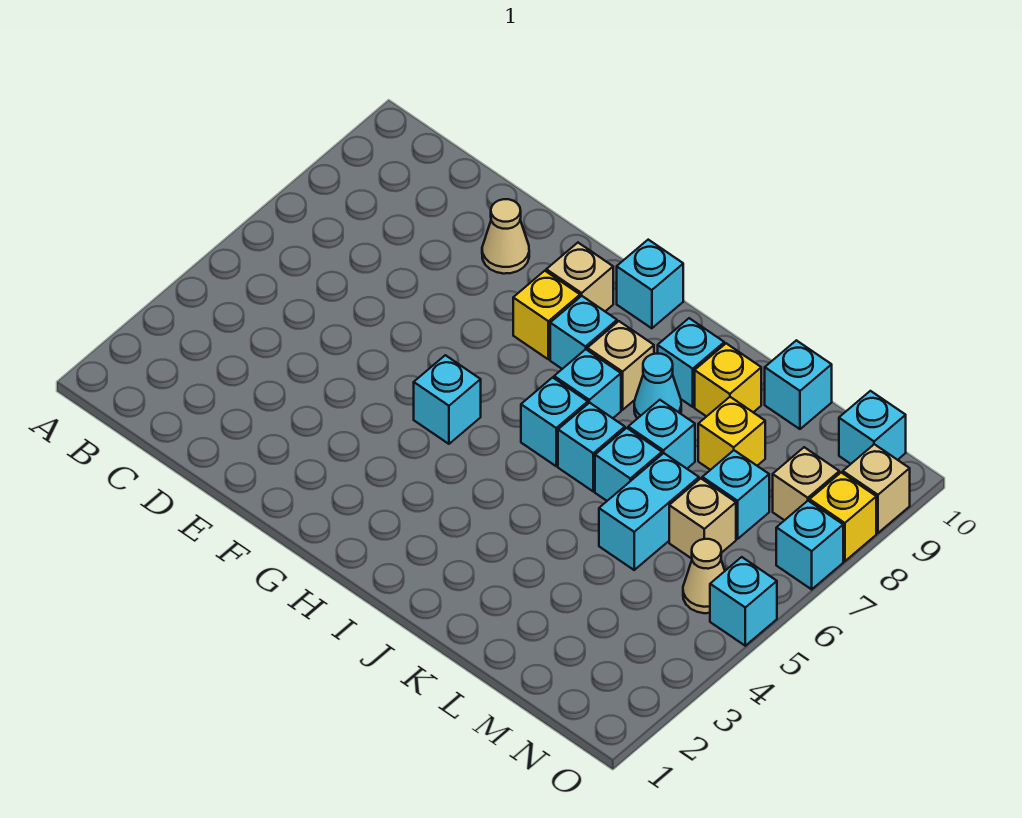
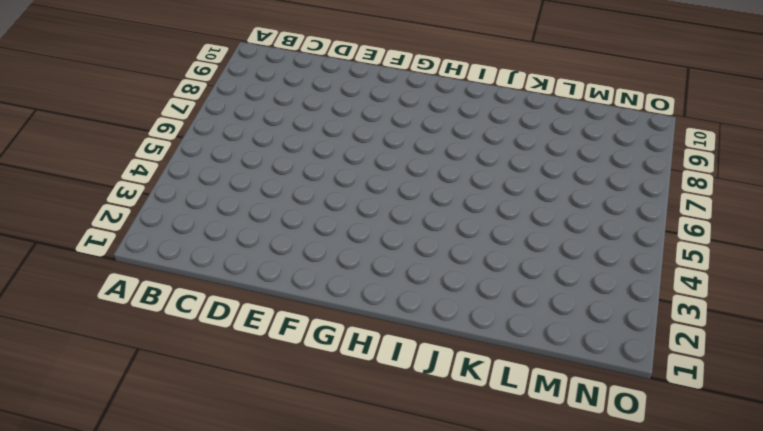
none -> tan 1x1 cone [482,199,529,274]
none -> cyan 1x1 brick [414,355,481,444]
none -> yellow 1x1 brick [513,271,580,359]

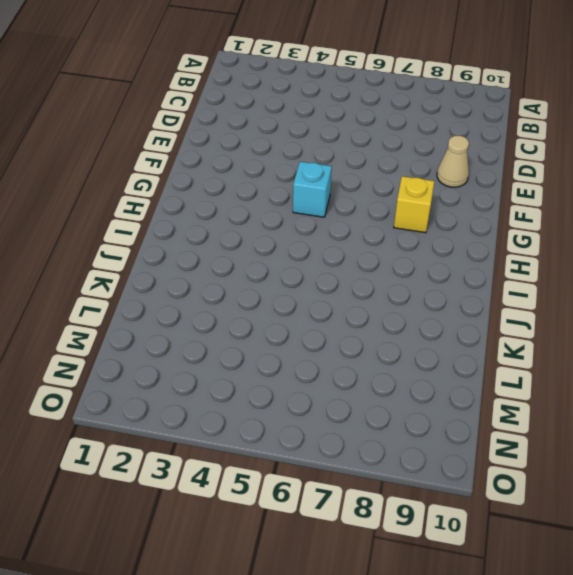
none -> tan 1x1 brick [546,243,613,311]
none -> cyan 1x1 brick [550,296,617,369]
none -> cyan 1x1 brick [617,240,683,328]

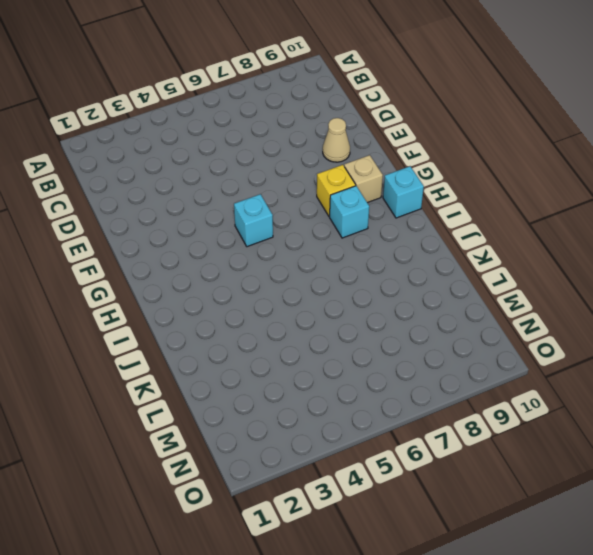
none -> cyan 1x1 brick [521,378,588,466]
none -> cyan 1x1 brick [554,349,621,418]
none -> tan 1x1 brick [587,321,654,410]

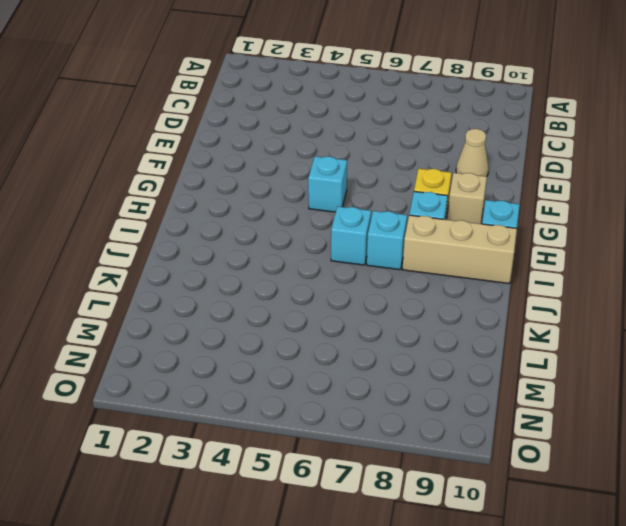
tan 1x3 brick [402,215,517,284] -> tan 1x1 brick [587,321,654,410]
none -> cyan 1x1 brick [558,403,625,491]
none -> cyan 1x1 cone [634,354,681,419]
none -> cyan 1x1 brick [658,318,724,407]

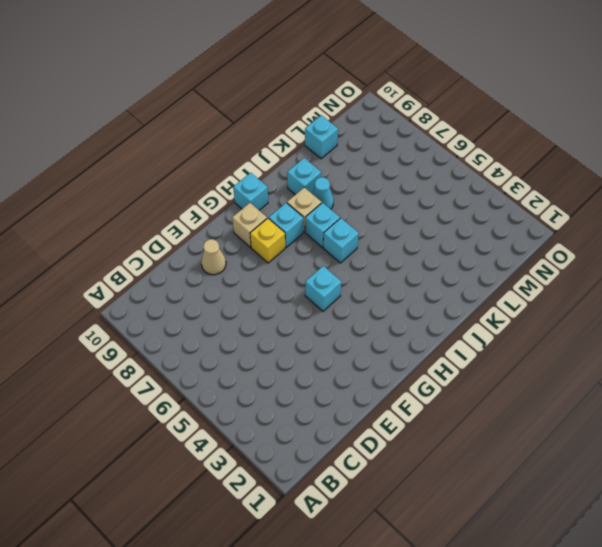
none -> cyan 1x1 brick [558,403,625,491]
none -> cyan 1x1 brick [595,428,662,501]
none -> cyan 1x1 brick [628,400,695,469]

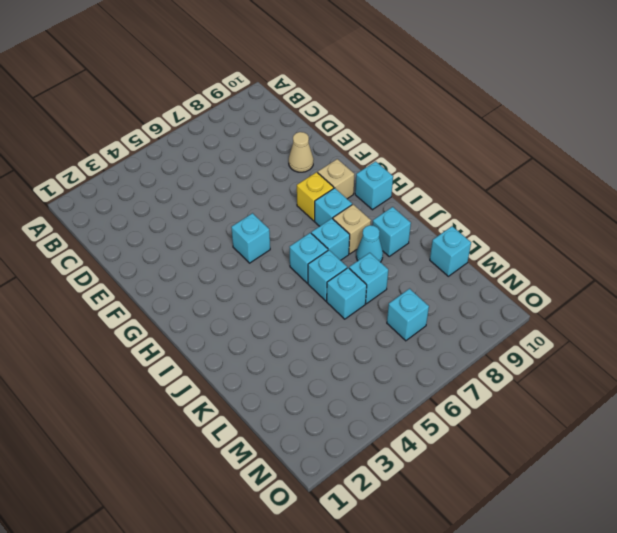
none -> yellow 1x1 brick [695,343,761,417]
none -> cyan 1x2 brick [599,453,699,570]
none -> yellow 1x1 brick [698,397,765,470]

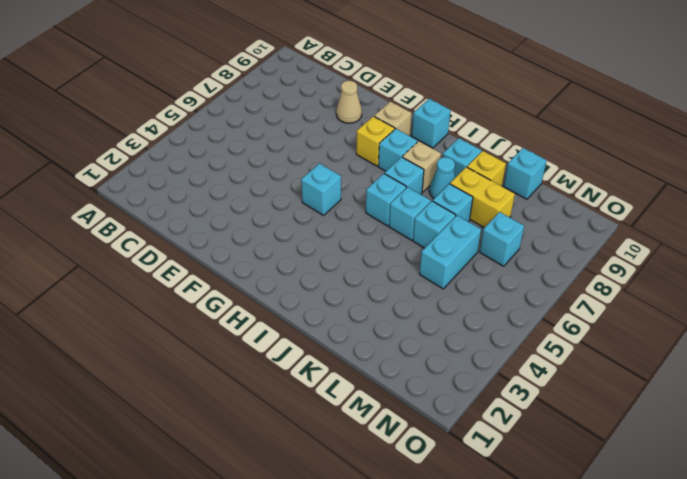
yellow 1x2 brick [450,167,515,228] -> yellow 1x1 brick [698,397,765,470]
none -> tan 1x1 brick [669,478,736,559]
none -> tan 1x1 cone [683,539,725,613]
none -> tan 1x1 brick [773,447,839,520]

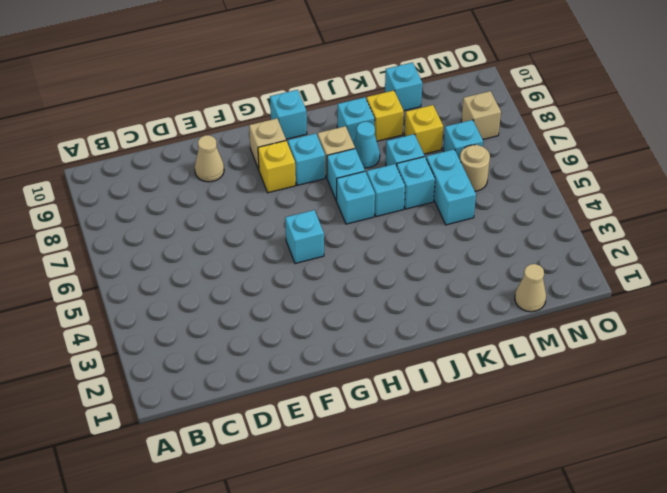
tan 1x1 cone [515,264,546,312] -> tan 1x1 cone moved to [683,539,725,613]
tan 1x1 round brick [460,145,490,191] -> tan 1x1 brick [669,478,736,559]
none -> cyan 1x1 brick [839,391,906,464]
none -> cyan 1x1 brick [710,557,777,646]
none -> cyan 1x1 brick [776,501,843,589]

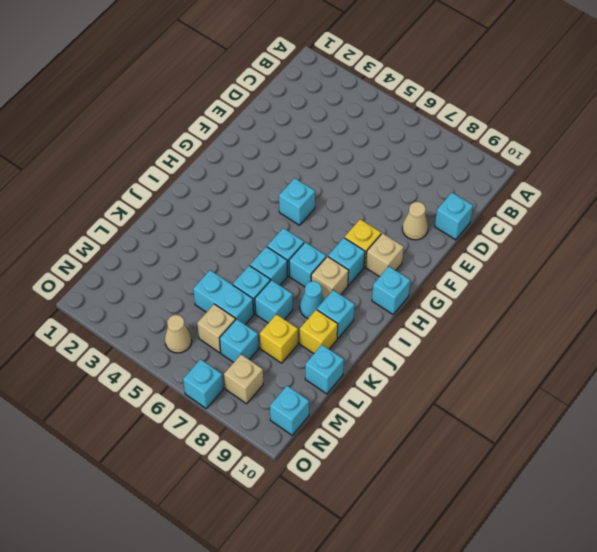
cyan 1x1 brick [435,193,473,240] -> cyan 1x1 brick moved to [710,557,777,646]
none -> yellow 1x1 brick [810,473,876,561]
none -> tan 1x1 brick [843,444,910,533]

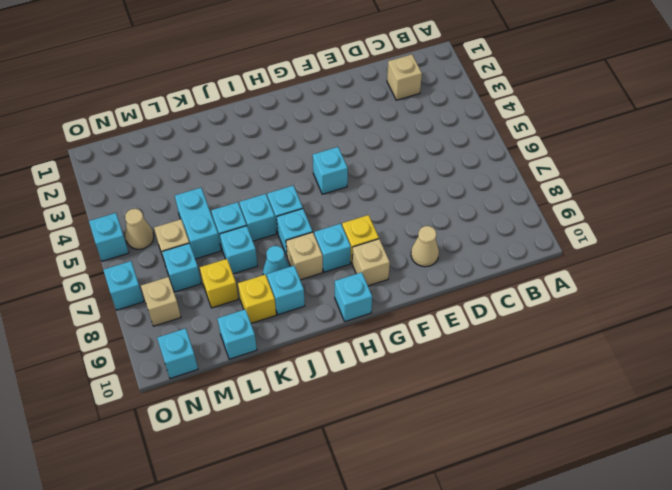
tan 1x1 brick [387,54,422,100] -> tan 1x1 brick moved to [843,444,910,533]
none -> yellow 1x1 brick [810,473,876,561]

